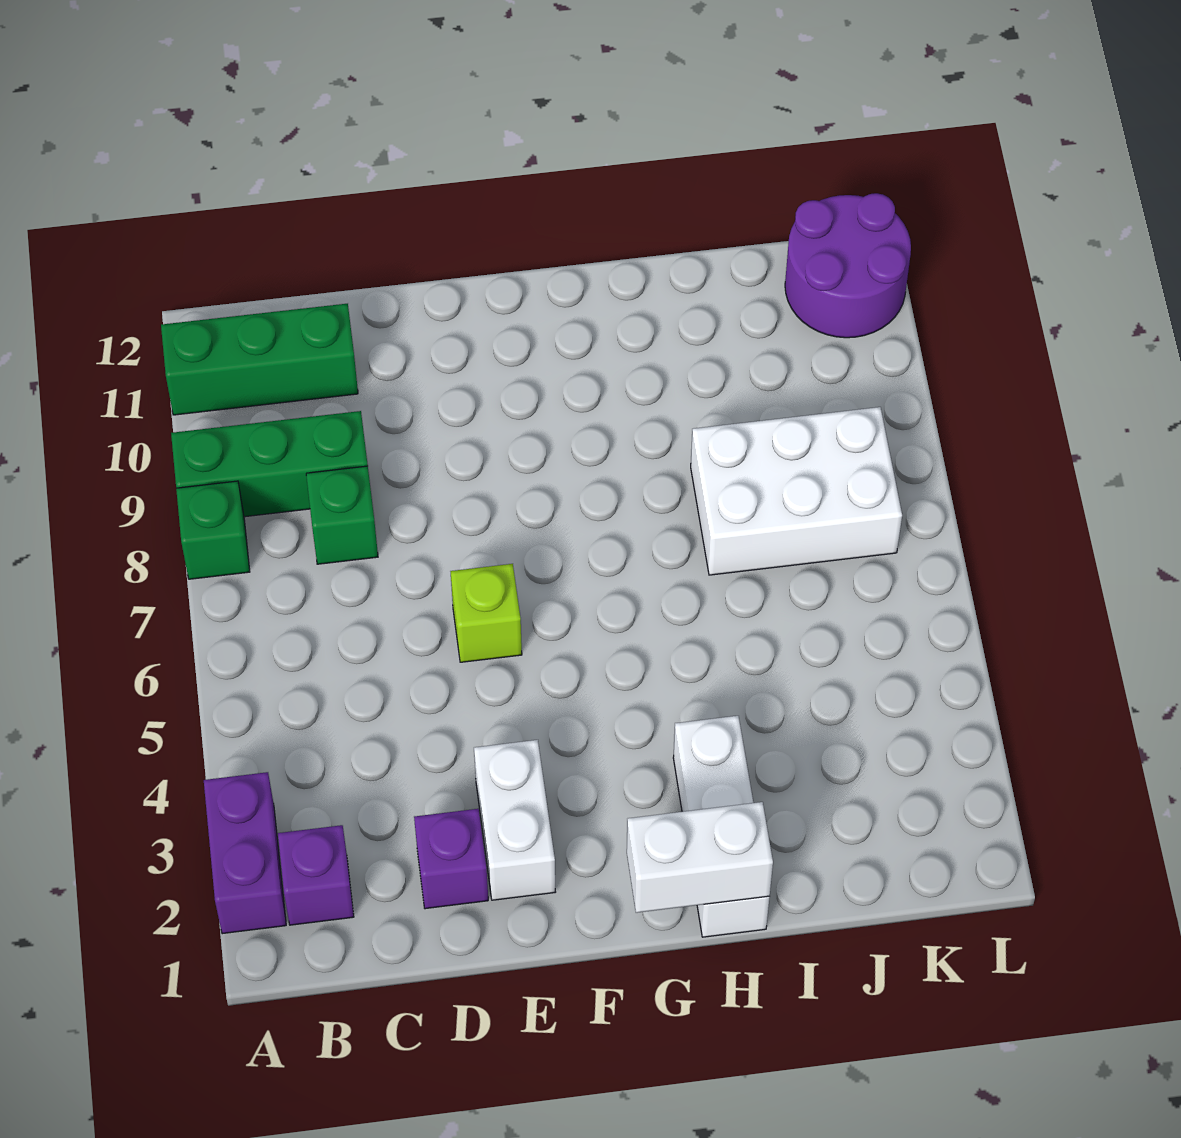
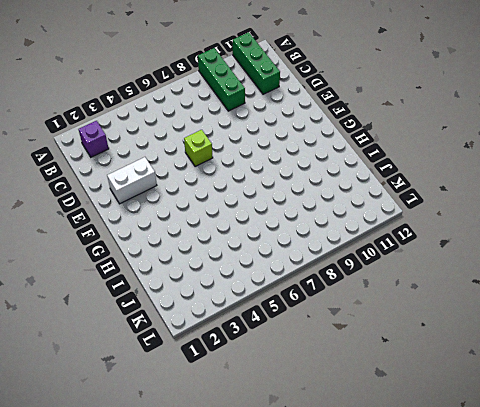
none -> purple 1x2 brick [204,772,286,934]
none -> green 1x1 brick [176,481,250,579]
none -> green 1x1 brick [306,466,378,564]

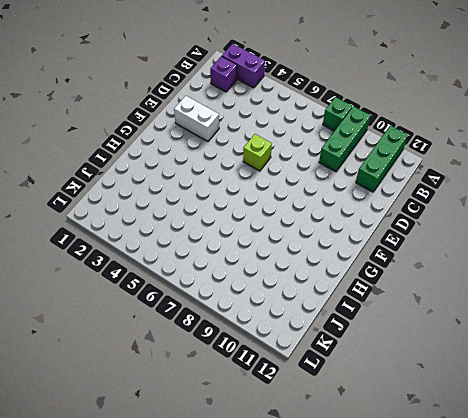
none -> green 1x1 brick [306,466,378,564]
none -> purple 1x1 brick [414,809,488,909]
none -> white 1x3 brick [673,716,769,937]

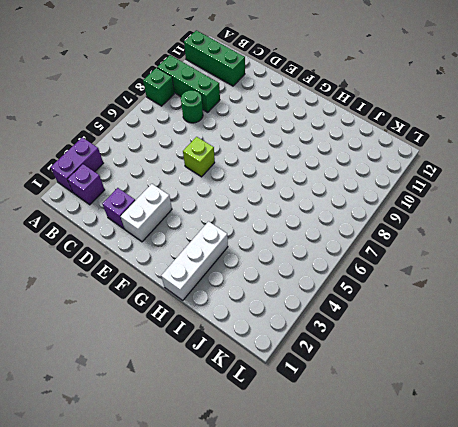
green 1x1 round brick [181,90,203,123] -> green 1x1 brick [306,466,378,564]
none -> white 2x3 brick [691,407,902,575]
none -> purple 2x2 round brick [785,193,911,338]
none -> white 1x2 brick [627,802,773,913]

